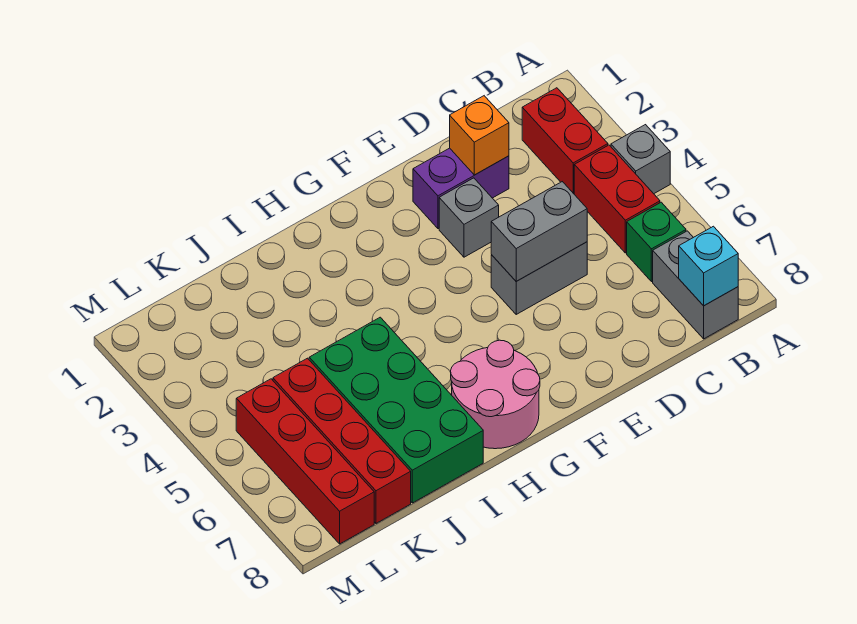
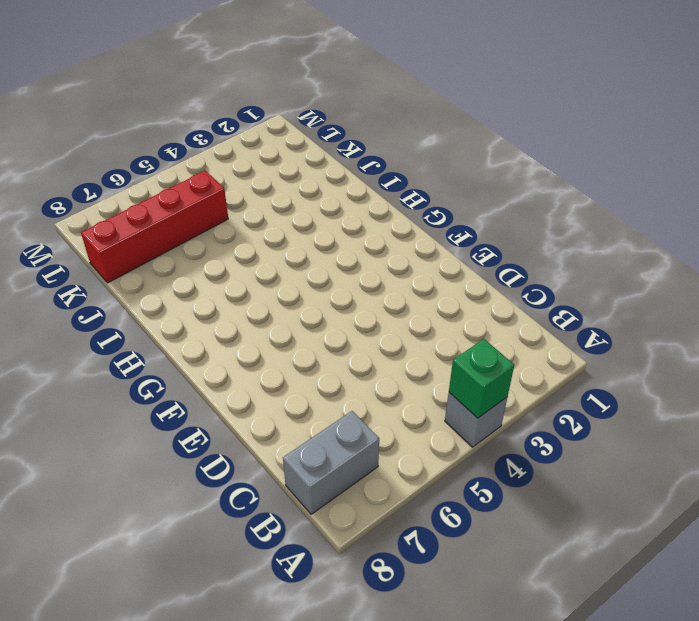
green 1x1 brick [449,339,514,418] -> green 1x1 brick moved to [627,202,686,282]
none -> red 1x2 brick [522,88,608,194]
none -> red 1x2 brick [574,145,660,253]
none -> purple 1x2 brick [413,148,509,229]

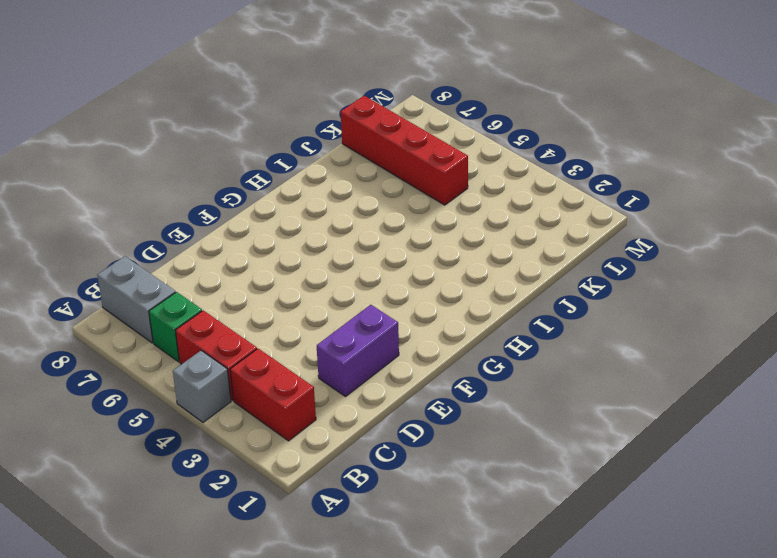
none -> grey 1x2 brick [491,242,587,314]
none -> grey 1x1 brick [439,178,499,257]
none -> pink 2x2 round brick [451,340,540,449]

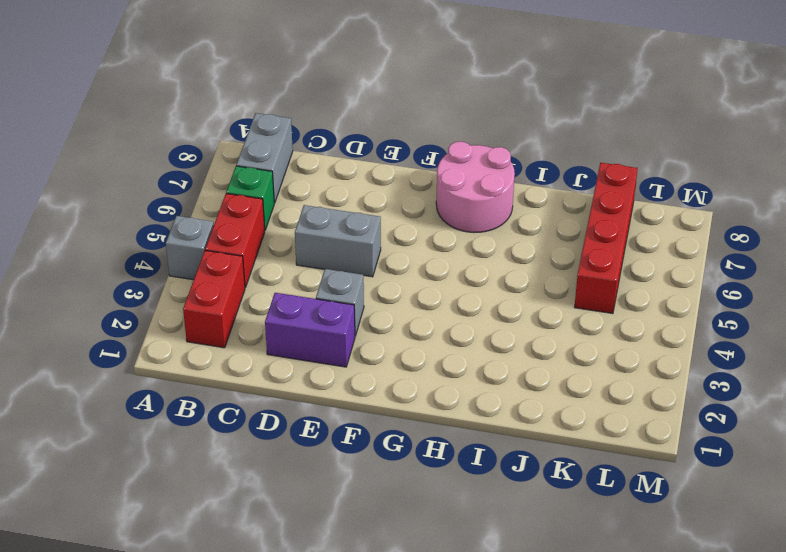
none -> green 2x4 brick [309,317,483,503]
none -> red 1x4 brick [236,379,374,544]
none -> cyan 1x1 brick [679,226,738,306]

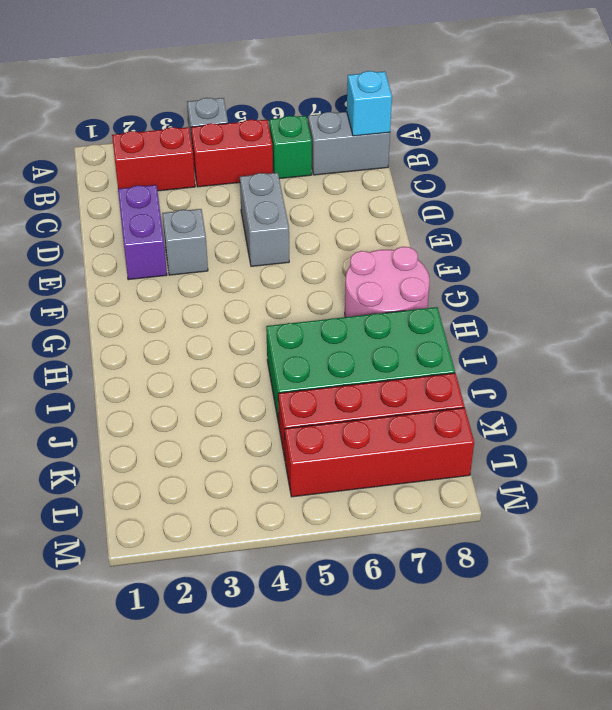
none -> orange 1x1 brick [450,96,509,175]
none -> grey 1x2 brick [491,182,587,281]

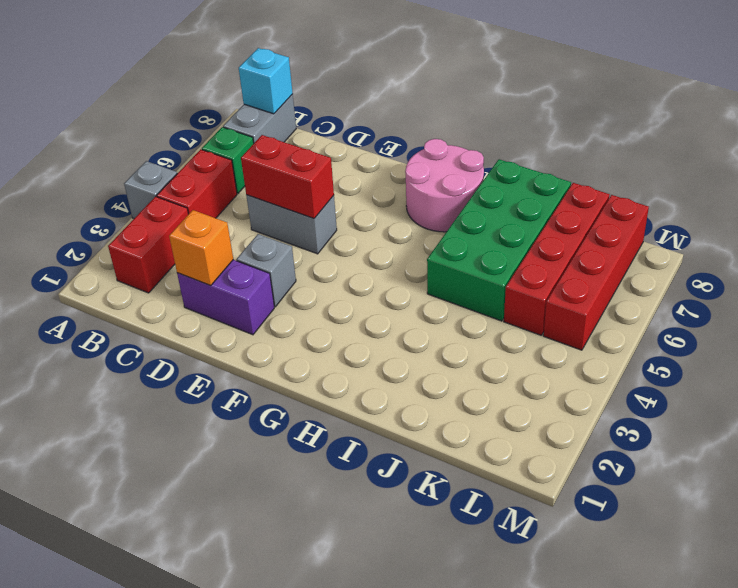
red 1x2 brick [241,135,334,218] -> grey 1x2 brick [491,182,587,281]

